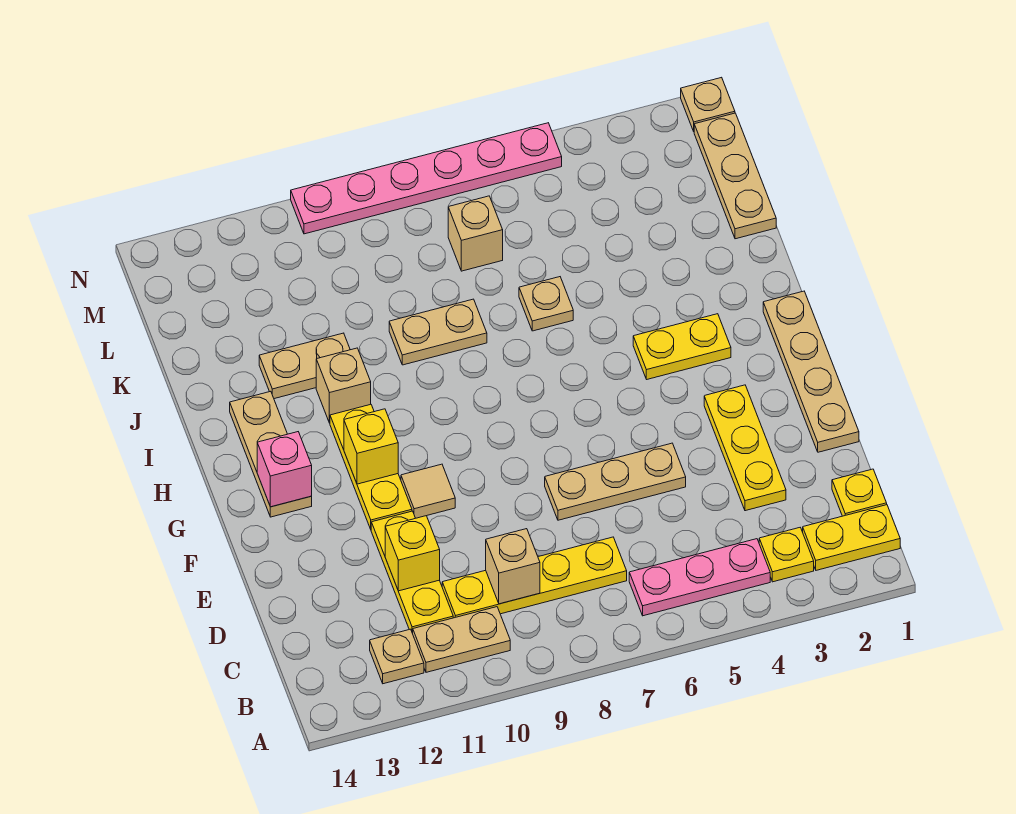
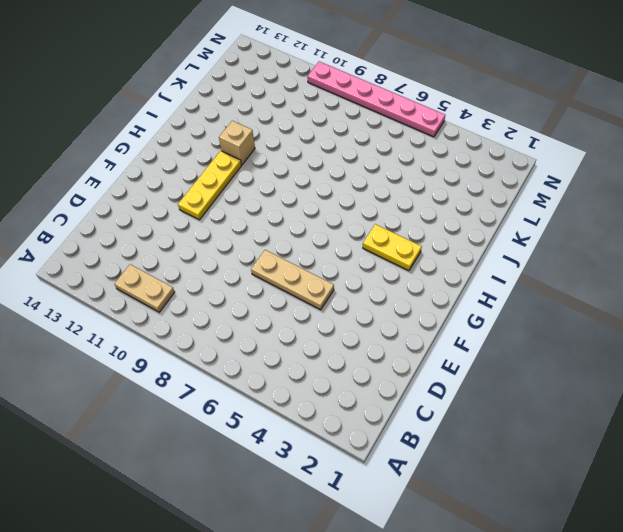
none -> yellow 1x2 plate [803,505,900,570]
none -> yellow 1x1 plate [759,528,814,582]
none -> pink 1x3 plate [629,539,770,616]

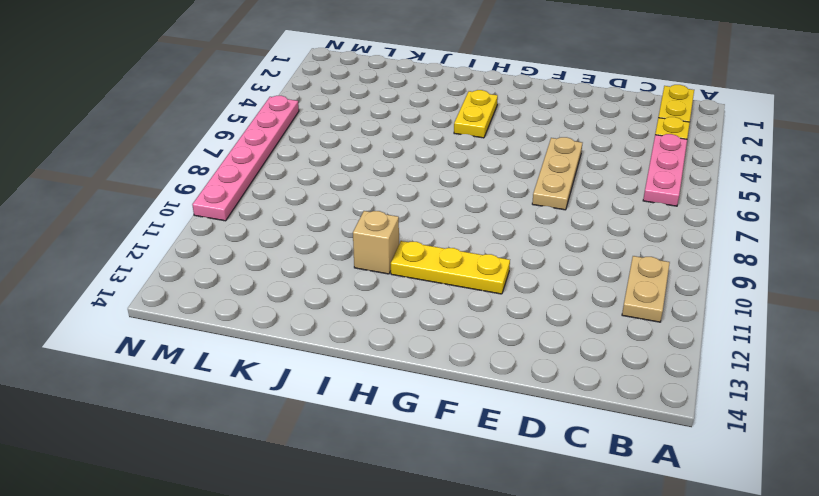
none -> tan 1x1 plate [370,629,424,684]
none -> yellow 1x1 plate [832,469,887,516]
none -> yellow 1x4 plate [442,537,627,618]

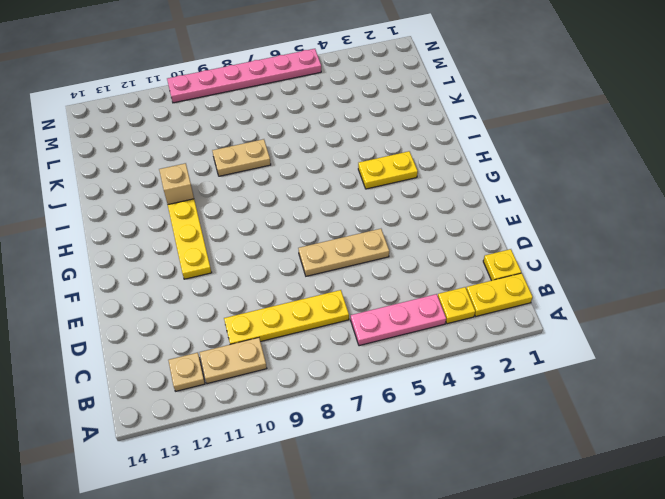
none -> yellow 1x3 plate [371,511,453,633]
none -> yellow 1x3 plate [704,385,786,511]
none -> tan 1x4 plate [763,291,859,452]

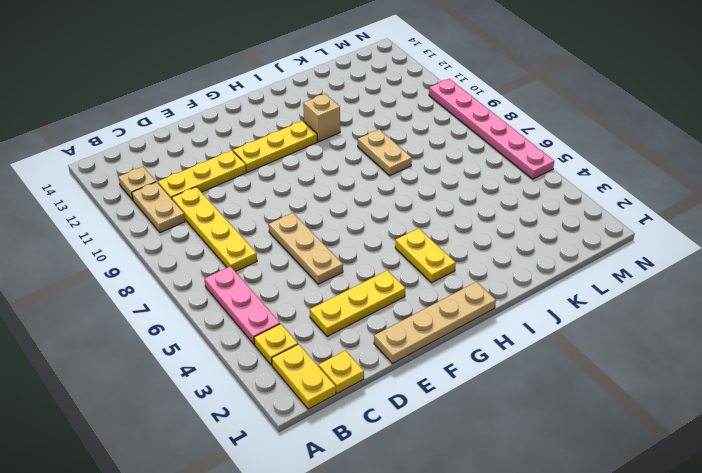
none -> tan 1x1 tile [401,464,455,518]
none -> tan 1x3 plate [230,391,312,517]
none -> tan 1x1 plate [519,277,573,331]

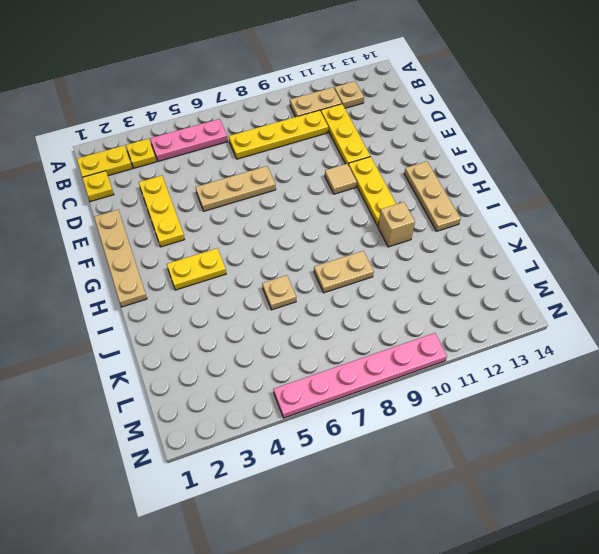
none -> tan 1x2 plate [259,333,350,399]
none -> tan 1x3 plate [694,113,776,239]
none -> tan 1x1 brick [448,196,503,271]

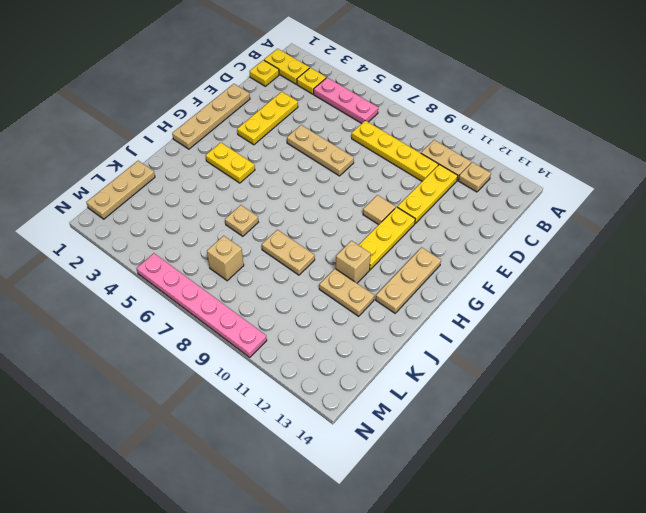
none -> tan 1x1 plate [681,77,735,131]
none -> tan 1x1 brick [486,529,540,604]
none -> yellow 1x1 brick [385,516,440,591]

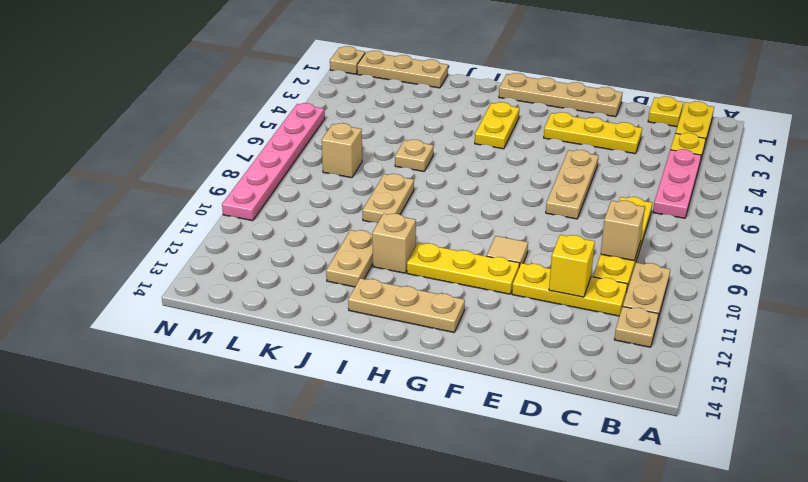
none -> yellow 1x1 brick [344,409,398,484]
none -> pink 1x1 brick [257,432,312,507]

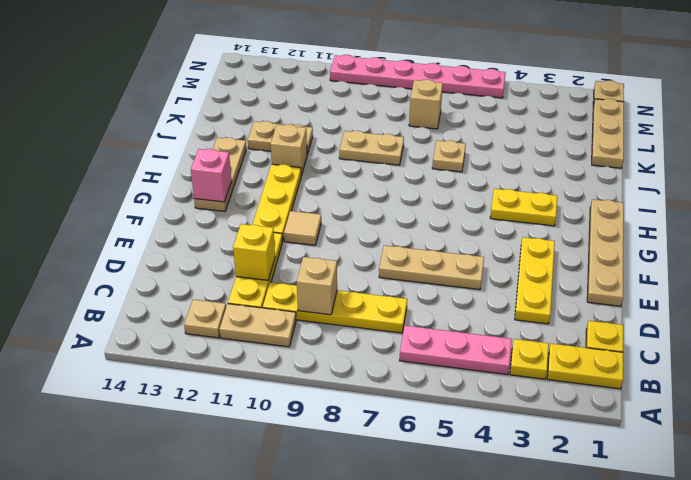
none -> yellow 1x1 brick [344,409,398,484]

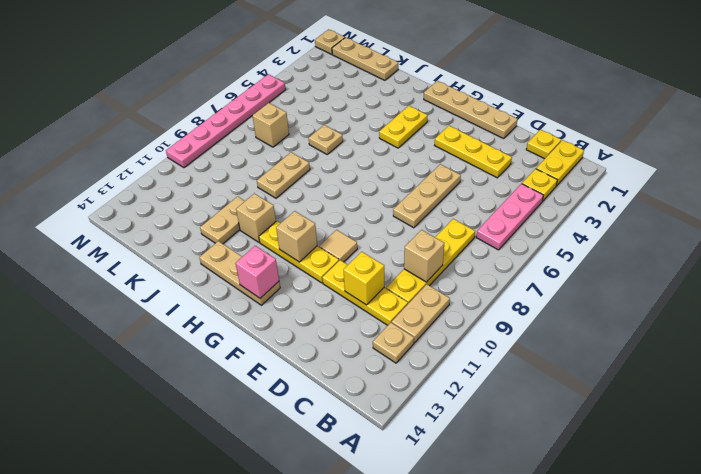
tan 1x1 brick [276,211,317,262] -> yellow 1x1 brick [344,409,398,484]

